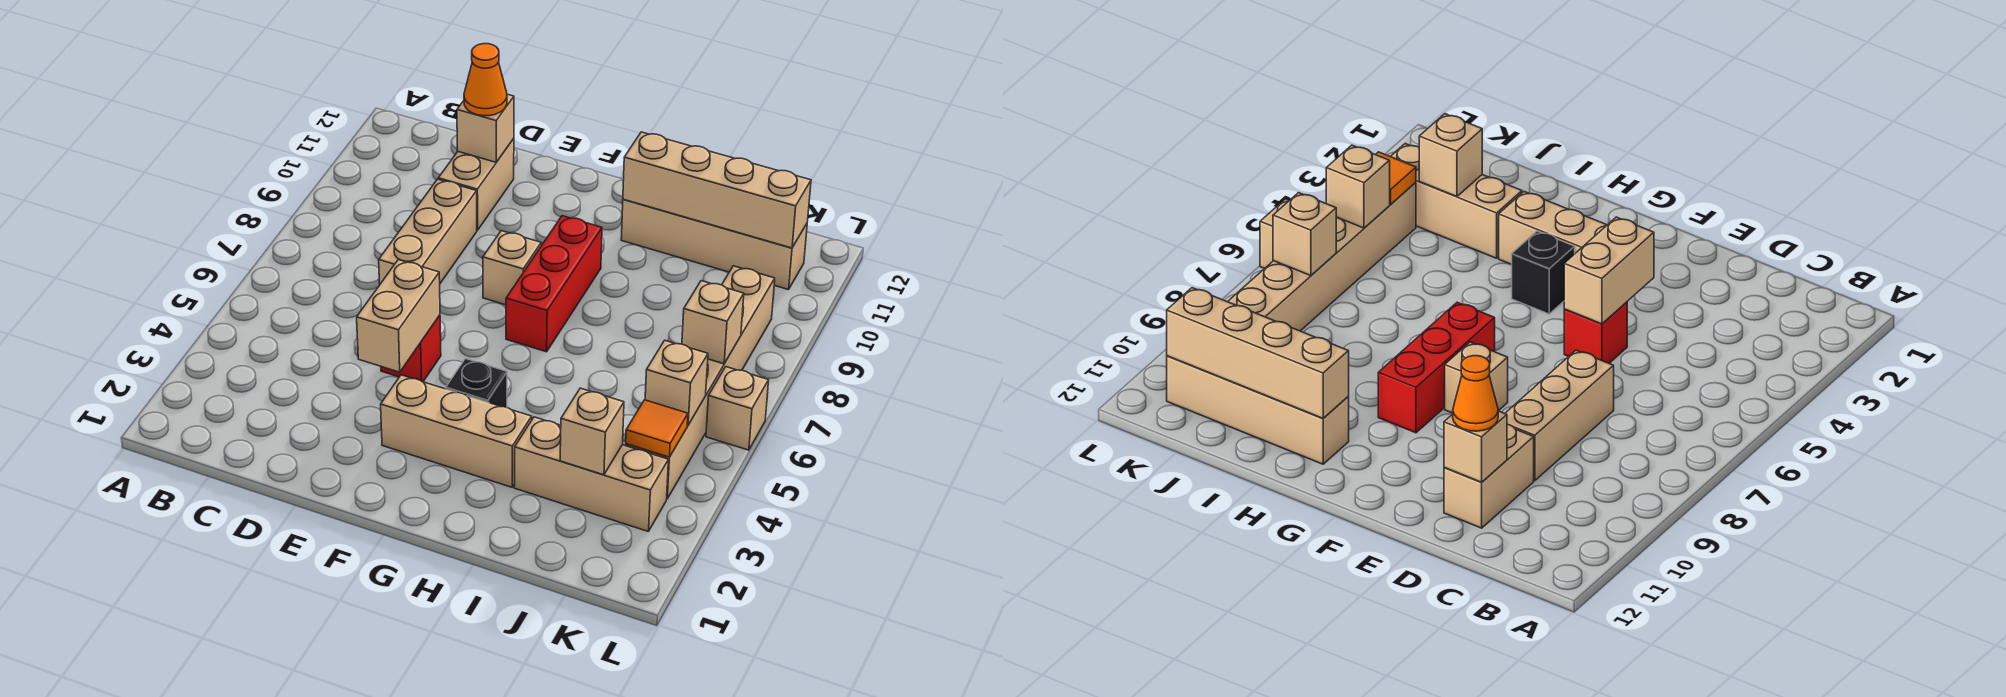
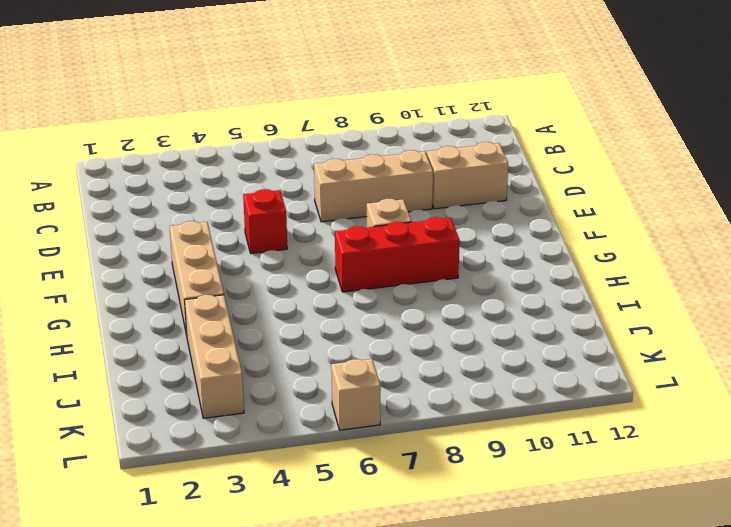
none -> black 1x1 brick [446,359,507,407]
none -> tan 1x4 brick [621,199,807,290]
none -> tan 1x6 brick [626,266,775,499]

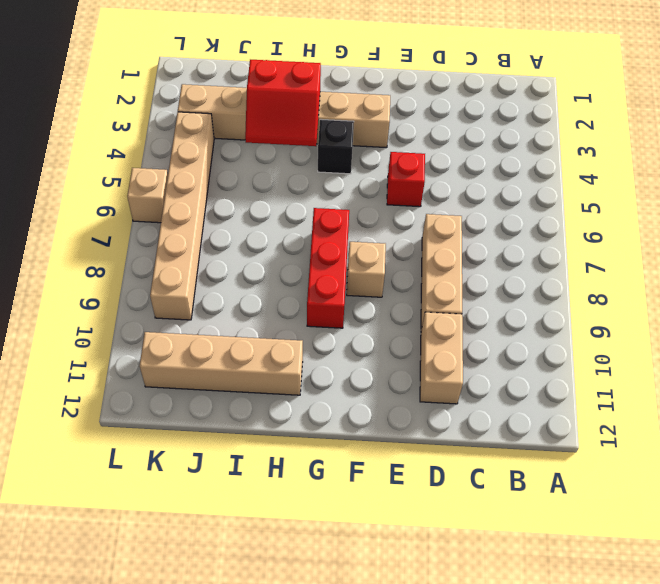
red 2x2 slope [245,60,321,146] -> none
none -> tan 1x1 brick [457,94,514,162]
none -> tan 1x2 brick [357,260,440,372]
none -> tan 1x4 brick [623,132,811,248]

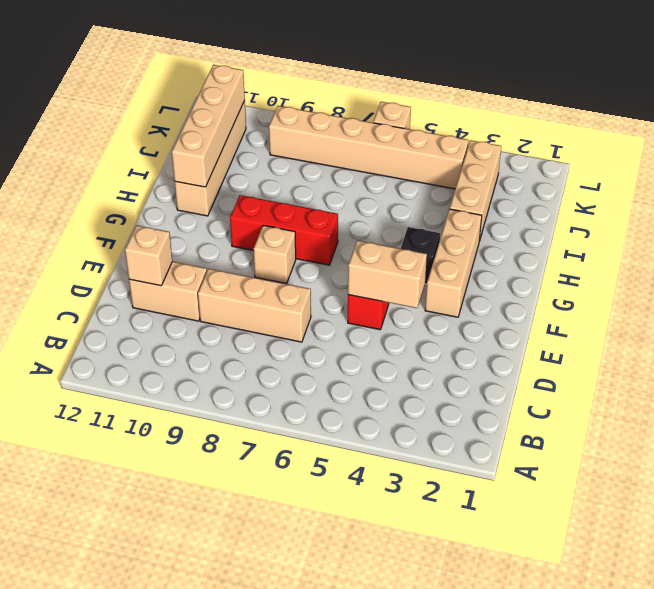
none -> tan 1x1 brick [560,388,624,475]
none -> orange 1x1 tile [626,400,688,457]
none -> tan 1x1 brick [645,340,708,425]

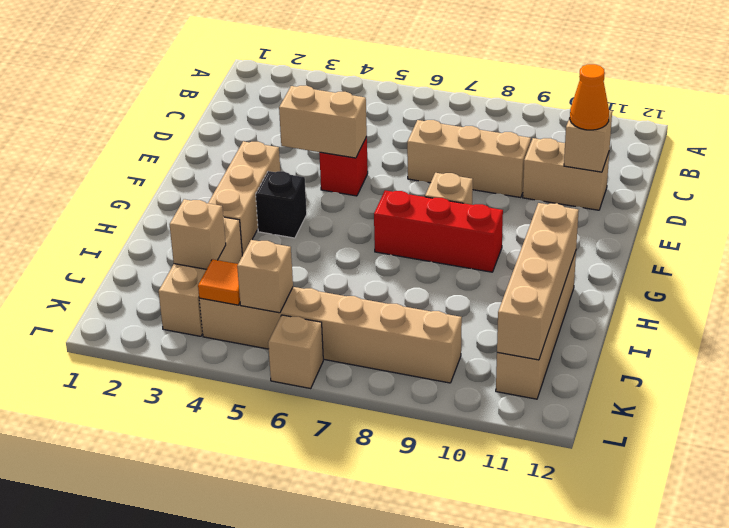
none -> tan 1x1 brick [682,281,744,364]

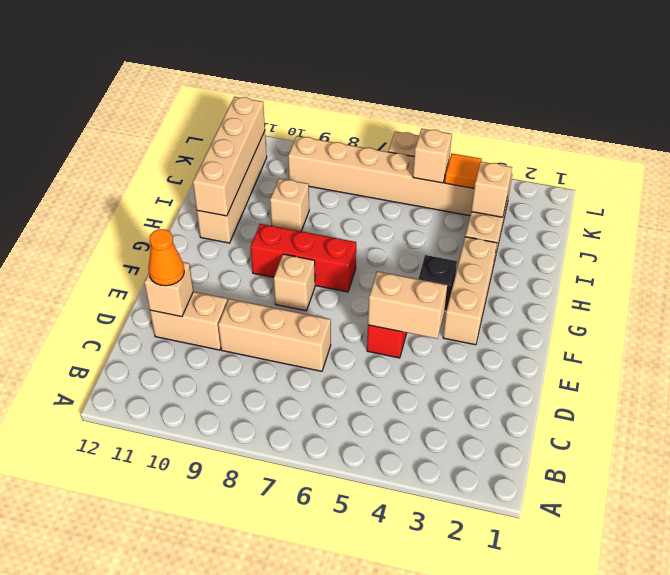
tan 1x1 brick [270,178,309,231] -> tan 1x1 brick moved to [682,281,744,364]

